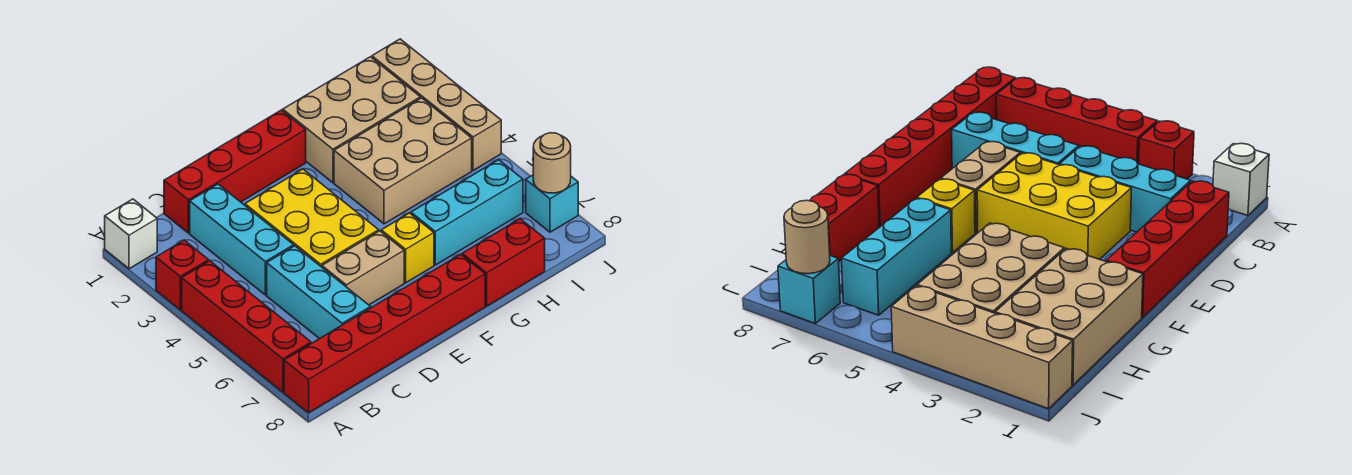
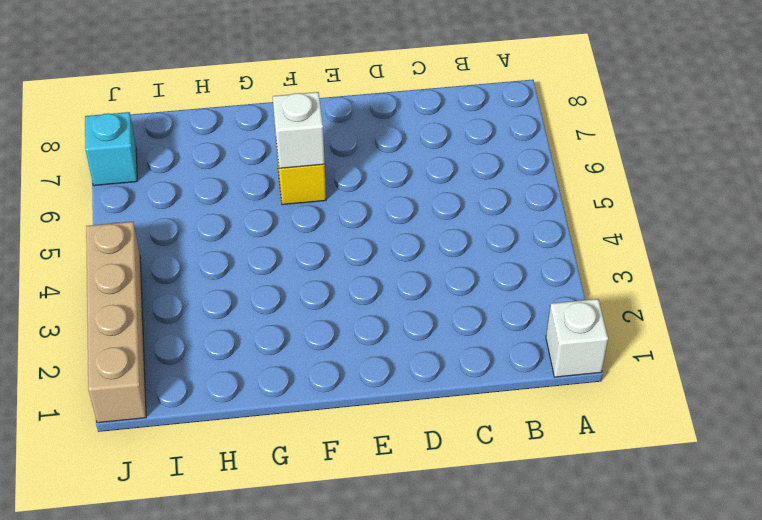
white 1x1 brick [273,92,325,168] -> none
none -> red 1x1 brick [156,240,209,310]
none -> red 1x4 brick [182,261,311,392]
none -> red 1x6 brick [284,254,485,413]

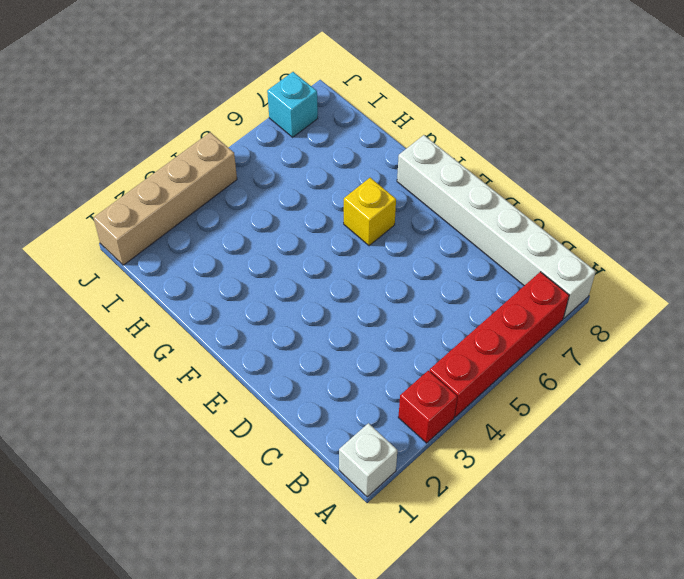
white 1x6 brick [397,135,596,318] -> red 1x6 brick [284,254,485,413]
none -> red 1x4 brick [164,110,306,233]
none -> cyan 1x3 brick [190,184,294,295]
none -> cyan 1x3 brick [267,246,371,339]

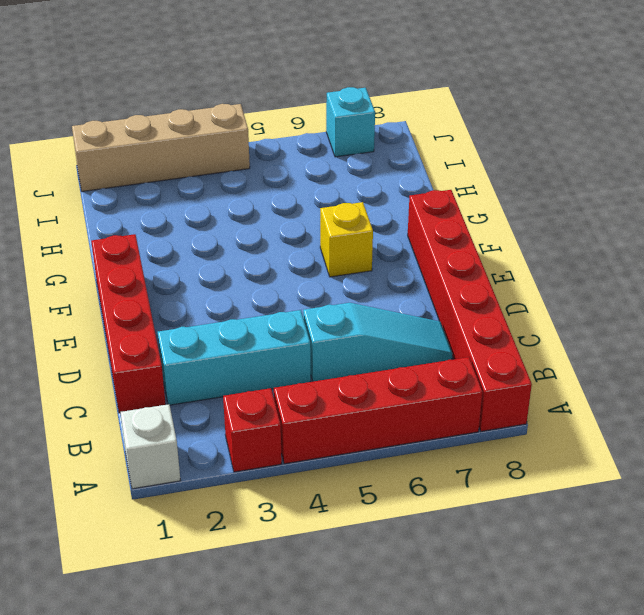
cyan 1x3 slope [303,303,453,382] -> cyan 1x3 brick [267,246,371,339]
none -> yellow 2x3 brick [245,169,379,267]
none -> tan 1x2 brick [322,231,404,305]
none -> tan 2x3 brick [283,57,420,183]

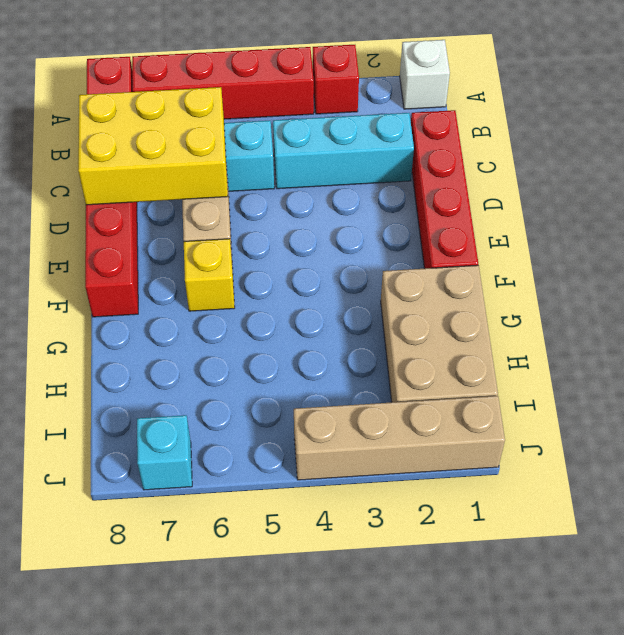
yellow 2x3 brick [78,87,228,205] -> yellow 2x3 brick moved to [245,169,379,267]
none -> tan 2x3 brick [334,98,472,224]
none -> cyan 1x3 brick [411,160,523,265]
none -> red 1x2 brick [462,219,545,306]

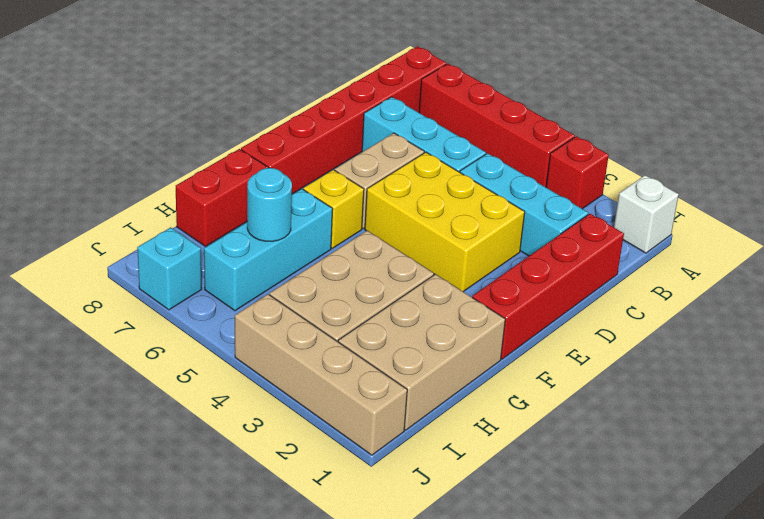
cyan 1x1 round brick [247,168,292,241] -> none
none -> tan 1x1 round brick [533,133,571,193]

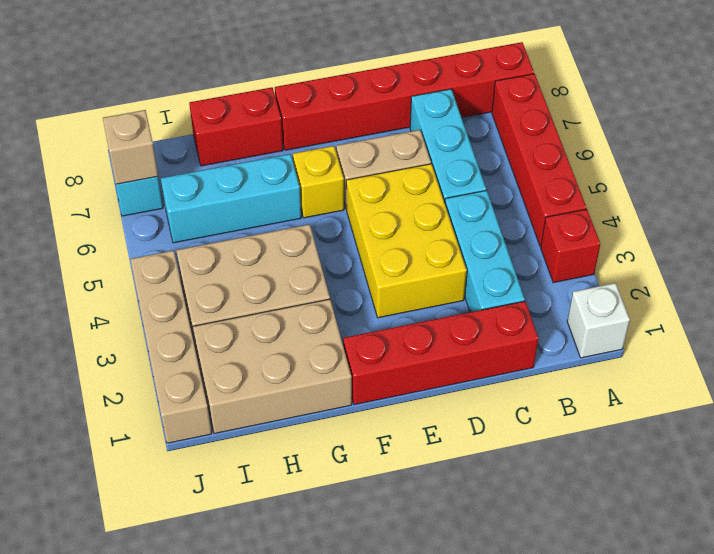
tan 1x1 brick [103,110,158,184] -> tan 1x1 round brick [533,133,571,193]

